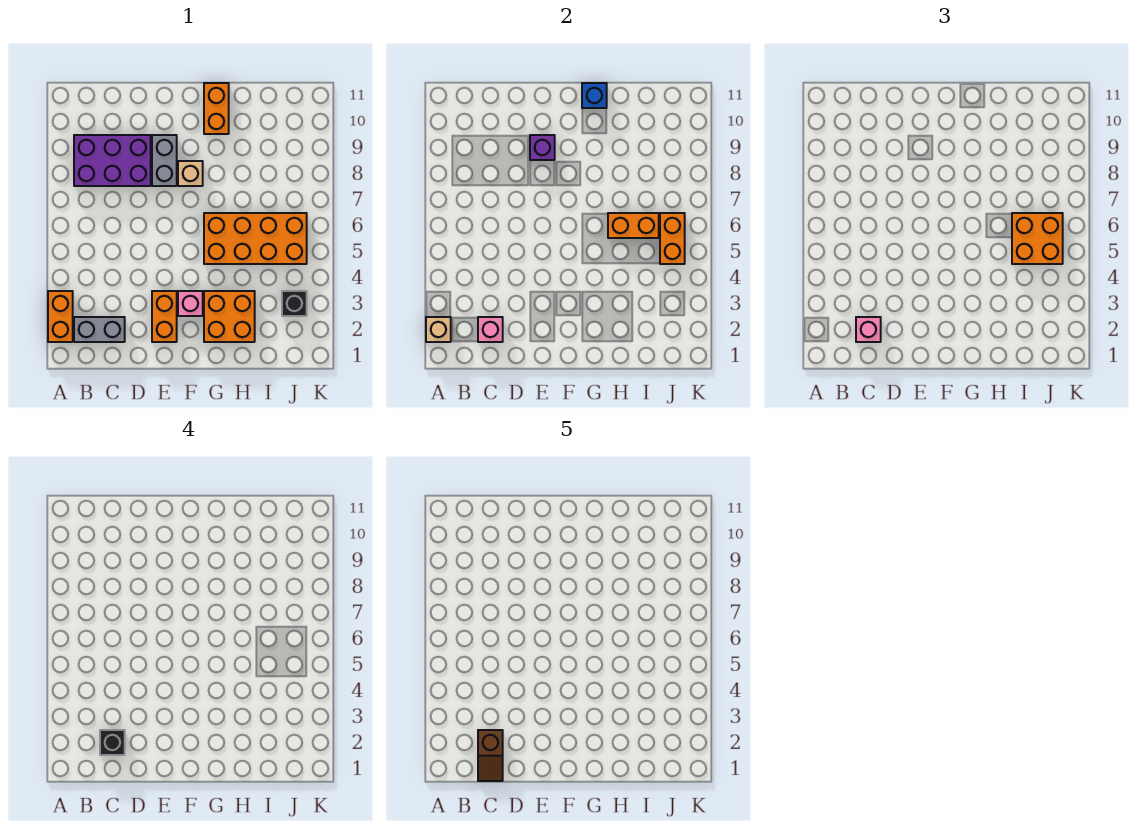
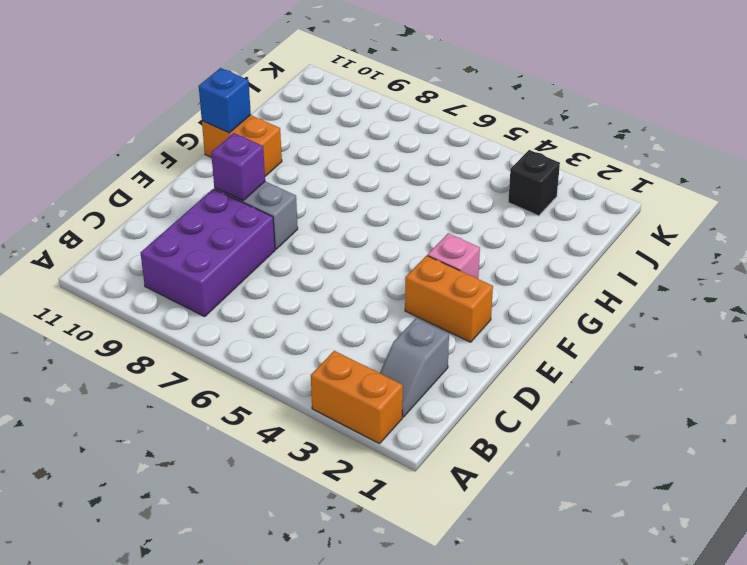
grey 1x2 slope [380,318,449,417] -> grey 1x2 brick [74,317,125,342]
none -> tan 1x1 brick [178,161,203,186]
none -> orange 2x2 brick [204,291,255,342]
none -> orange 2x4 brick [204,213,307,264]

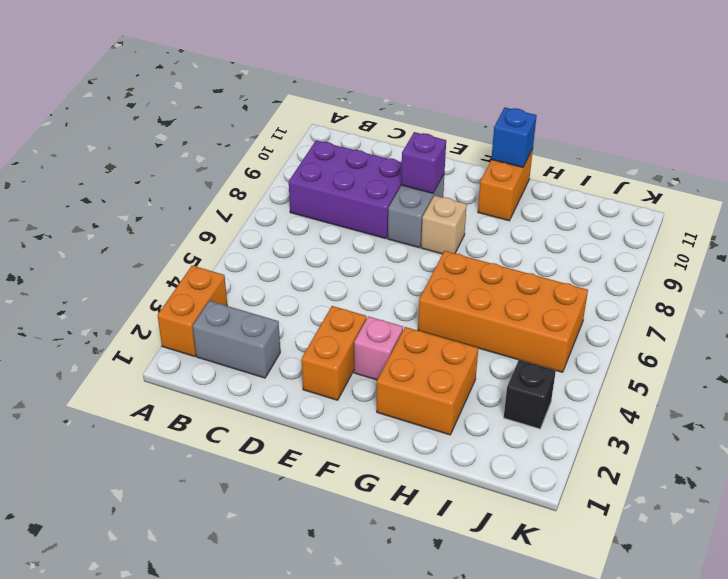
none -> tan 1x1 brick [426,317,451,342]
none -> pink 1x1 brick [478,317,503,342]
none -> orange 1x2 brick [608,213,659,238]

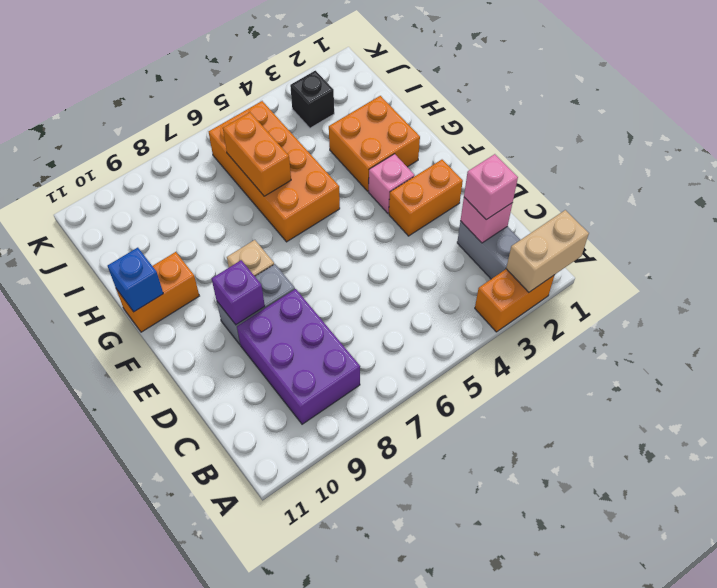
tan 1x2 brick [506,210,589,292] -> tan 1x1 brick [426,317,451,342]
none -> orange 1x2 brick [660,213,685,264]
none -> orange 2x2 brick [1012,213,1063,264]
none -> black 1x1 brick [100,730,125,755]

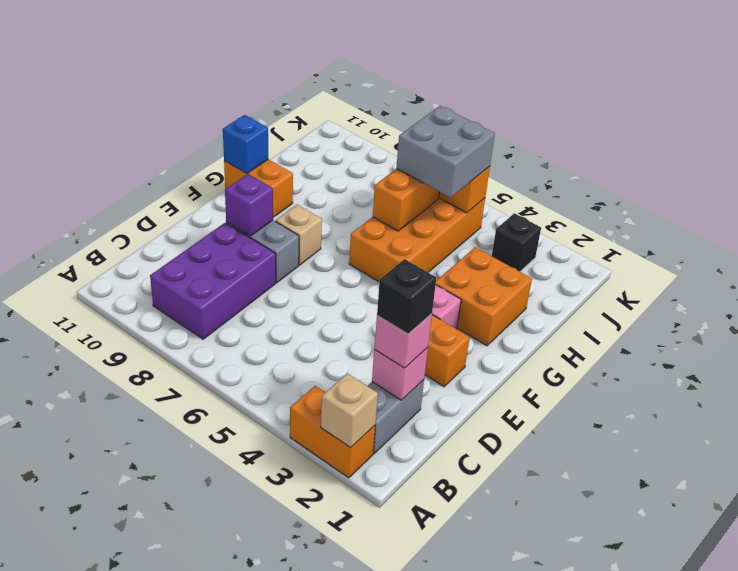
grey 2x2 brick [396,106,495,198] -> orange 2x2 brick [1012,213,1063,264]
none -> brown 1x2 slope [478,730,503,781]

